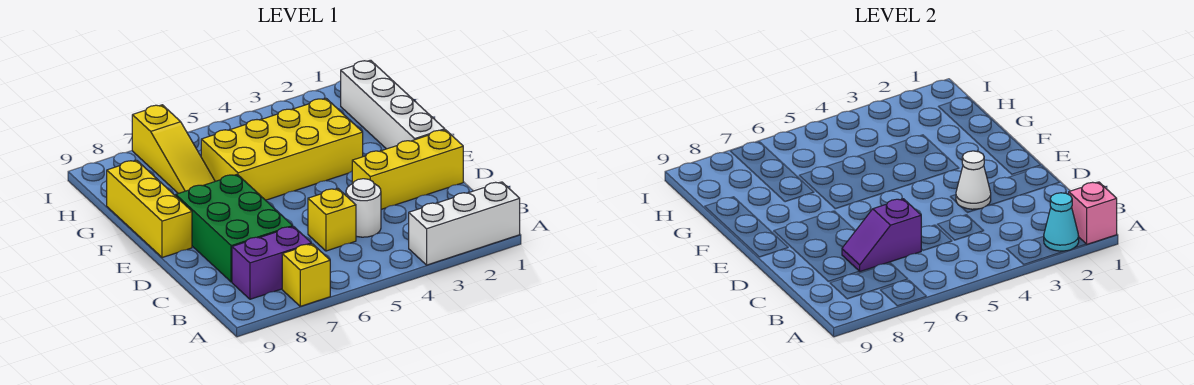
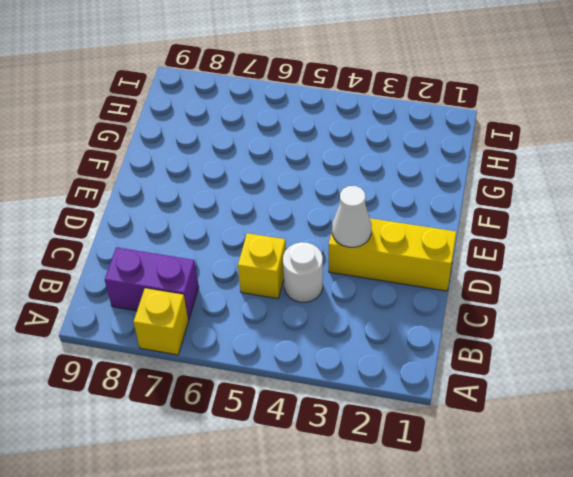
none -> white 1x3 brick [409,182,520,265]
none -> green 2x3 brick [176,174,293,282]
none -> white 1x4 brick [341,60,445,149]

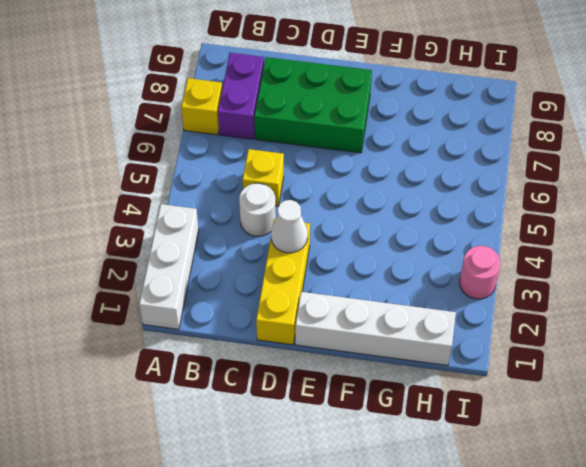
pink 1x1 round brick [460,246,501,299] -> none
none -> yellow 1x3 brick [107,160,192,258]
none -> yellow 2x4 brick [201,98,363,200]
none -> yellow 1x3 slope [132,105,215,194]

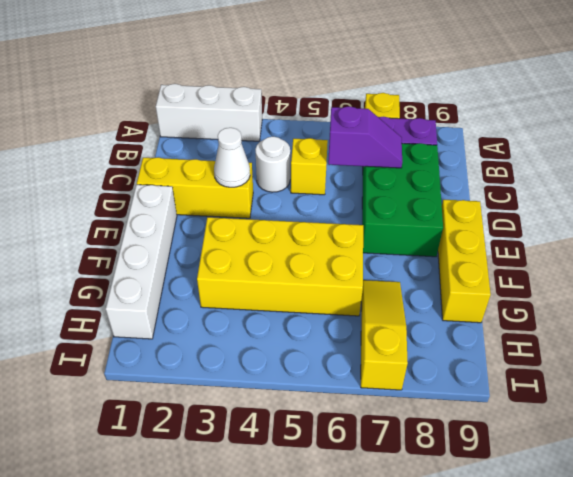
none -> pink 1x1 brick [1069,182,1117,244]
none -> cyan 1x1 cone [1044,193,1079,251]

